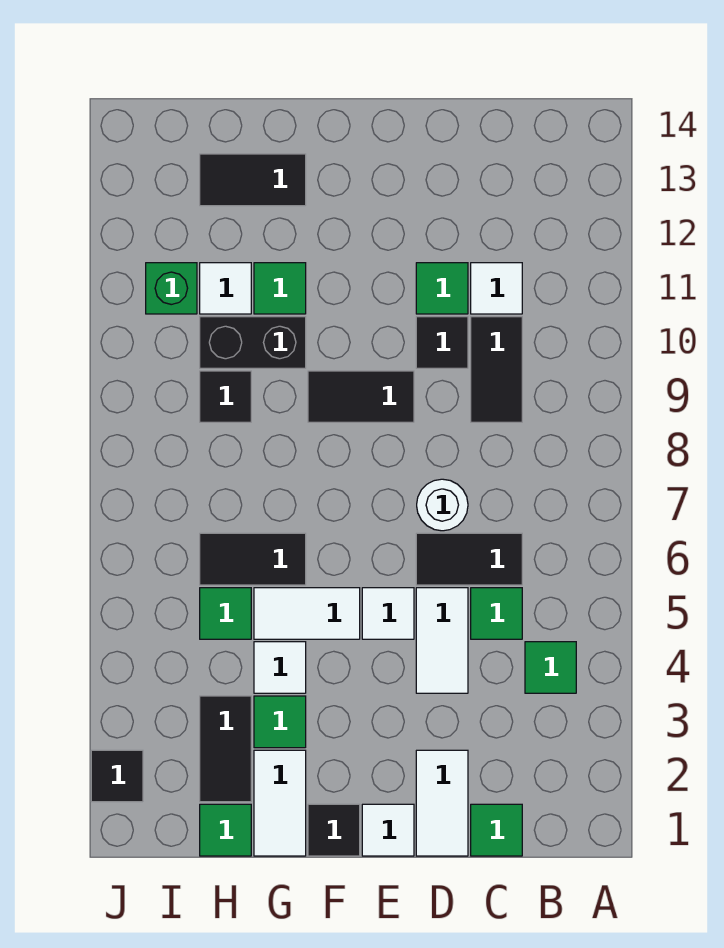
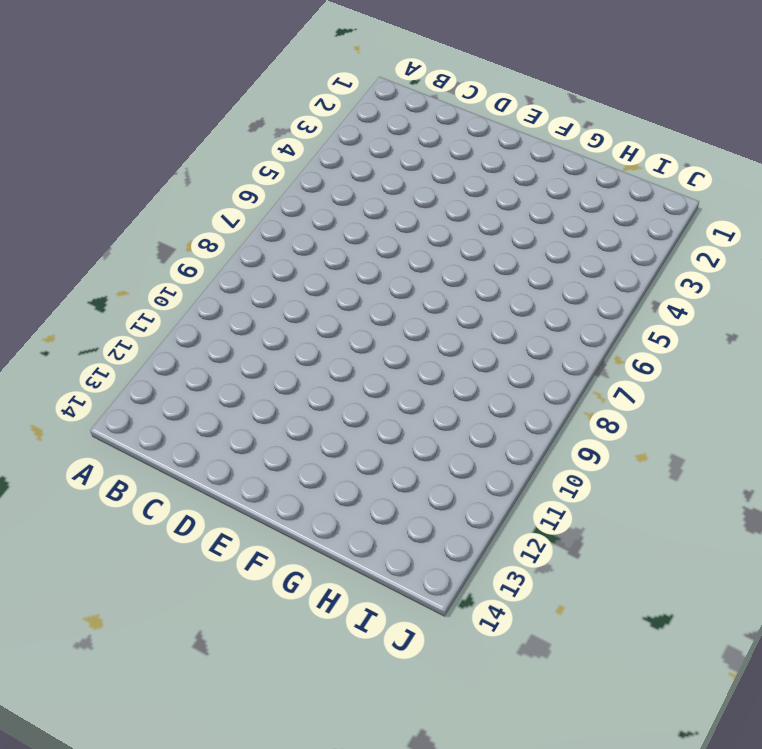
none -> green 1x1 tile [525,642,576,693]
none -> green 1x1 tile [471,804,522,856]
none -> green 1x1 tile [471,588,522,639]
none -> black 1x2 tile [416,533,522,585]

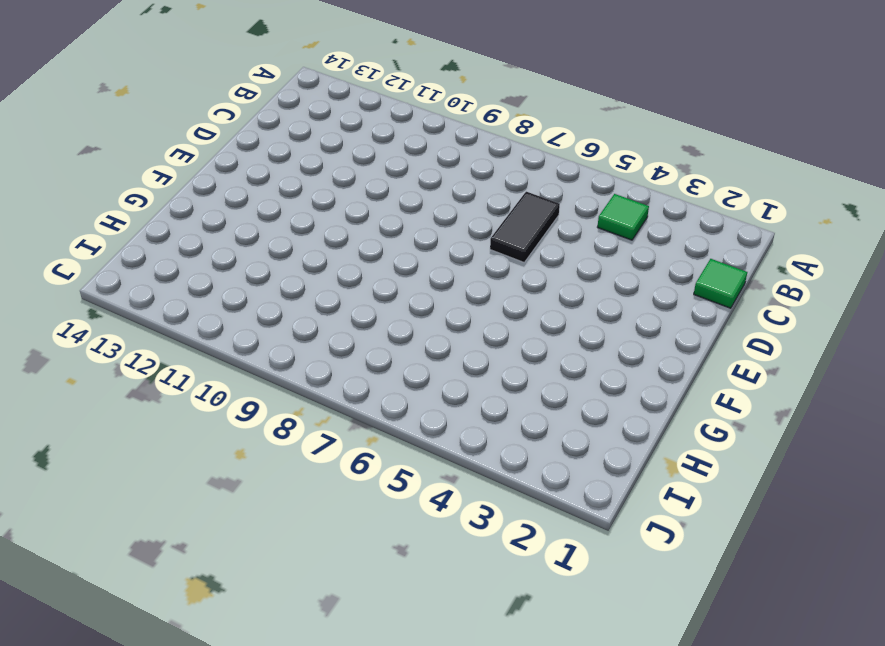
none -> green 1x1 tile [471,588,522,639]
none -> black 1x2 tile [471,317,522,422]
none -> white 1x1 tile [471,263,522,314]
none -> white 1x2 tile [416,750,468,856]

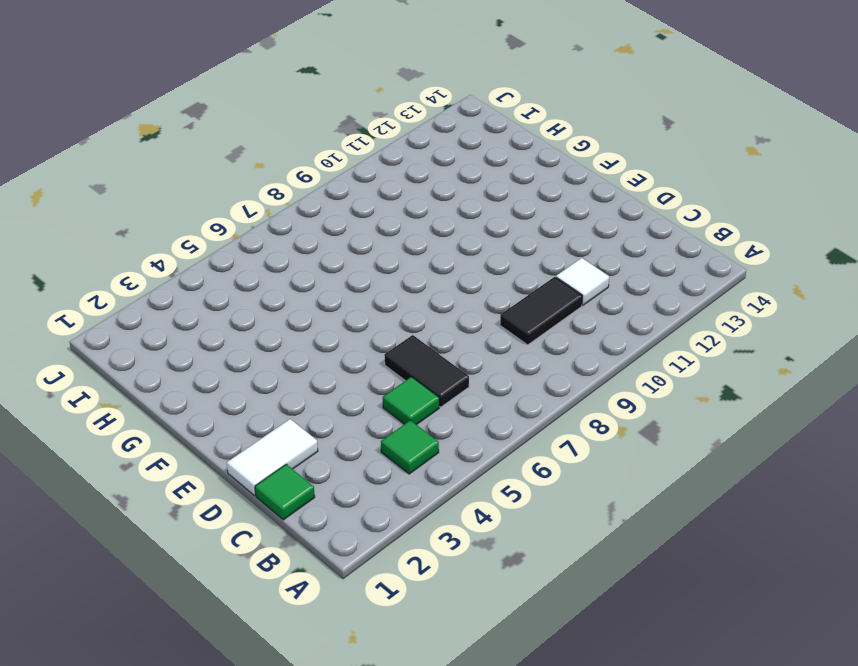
none -> white 1x2 tile [416,588,468,693]
none -> white 1x1 round brick [417,479,468,531]
none -> black 1x1 tile [416,317,468,368]
none -> green 1x1 tile [416,263,468,314]

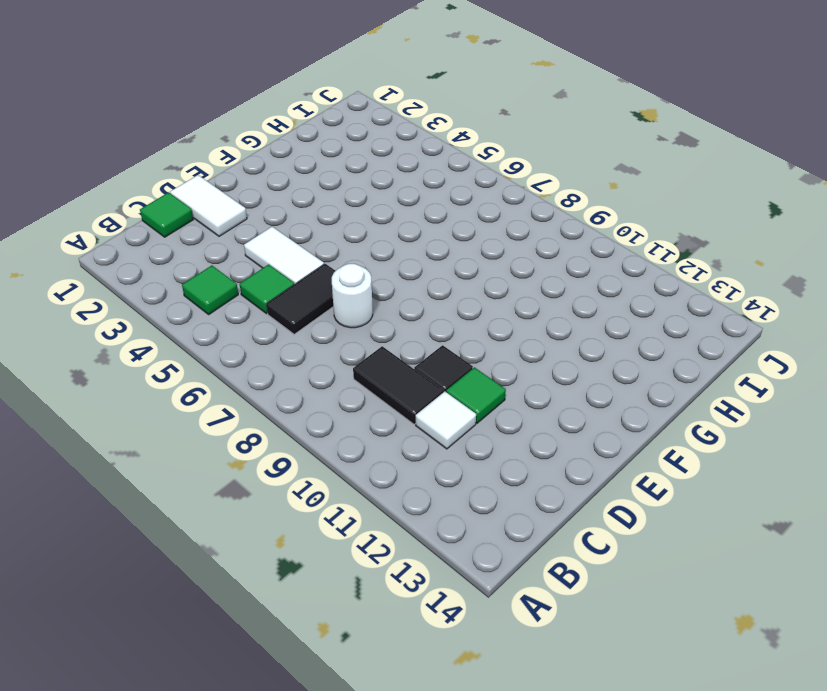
none -> white 1x1 tile [362,804,414,856]
none -> white 1x1 tile [362,588,414,639]
none -> black 1x2 tile [308,371,414,422]
none -> black 1x1 tile [308,804,360,856]

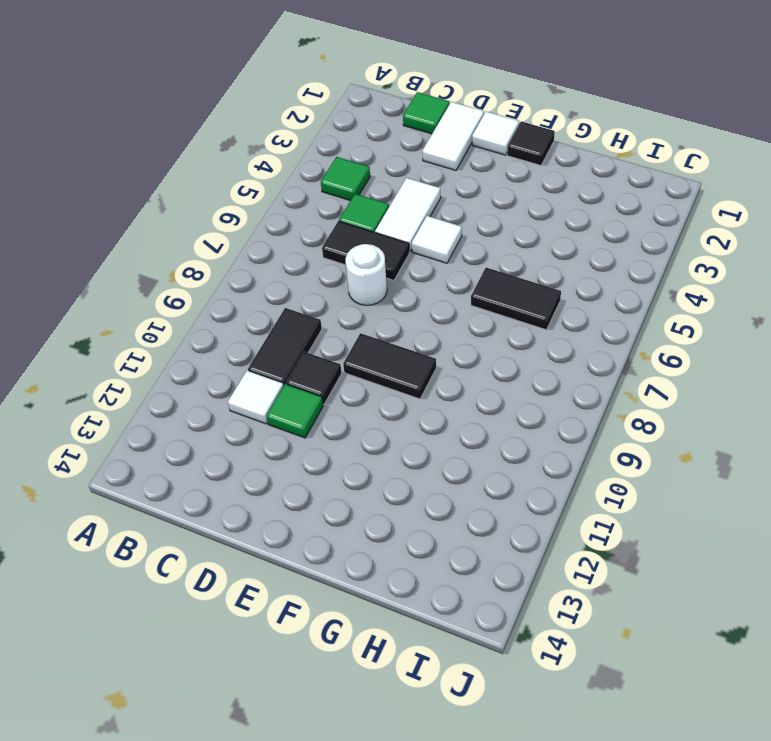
none -> white 1x2 tile [254,588,360,639]
none -> white 1x2 tile [254,750,306,856]
none -> green 1x1 tile [254,696,306,748]
none -> white 1x1 tile [254,642,306,693]

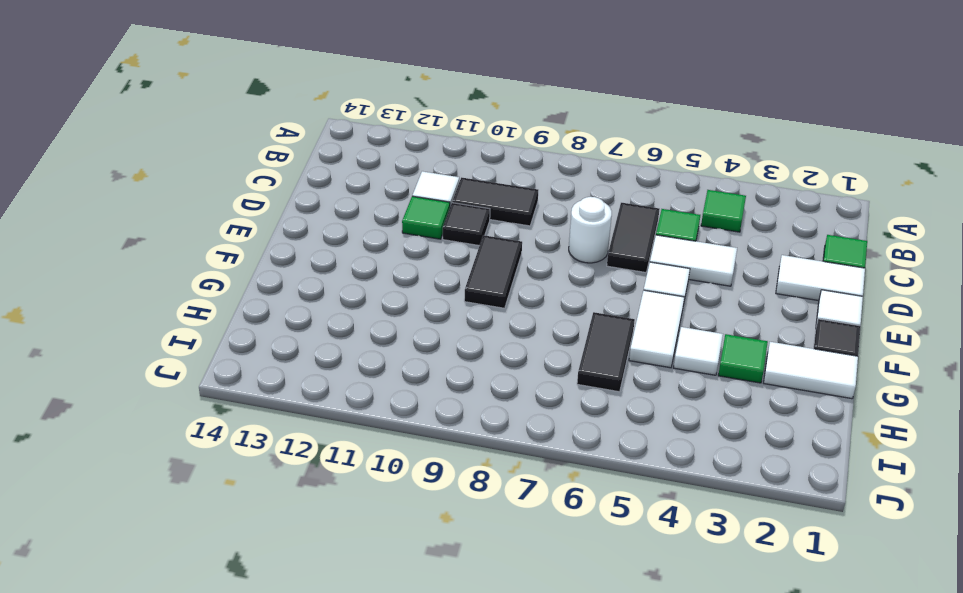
none -> black 1x2 brick [200,317,306,368]
none -> green 1x1 tile [254,263,306,314]
none -> black 1x2 tile [200,154,306,206]
none -> green 1x1 tile [200,804,251,856]

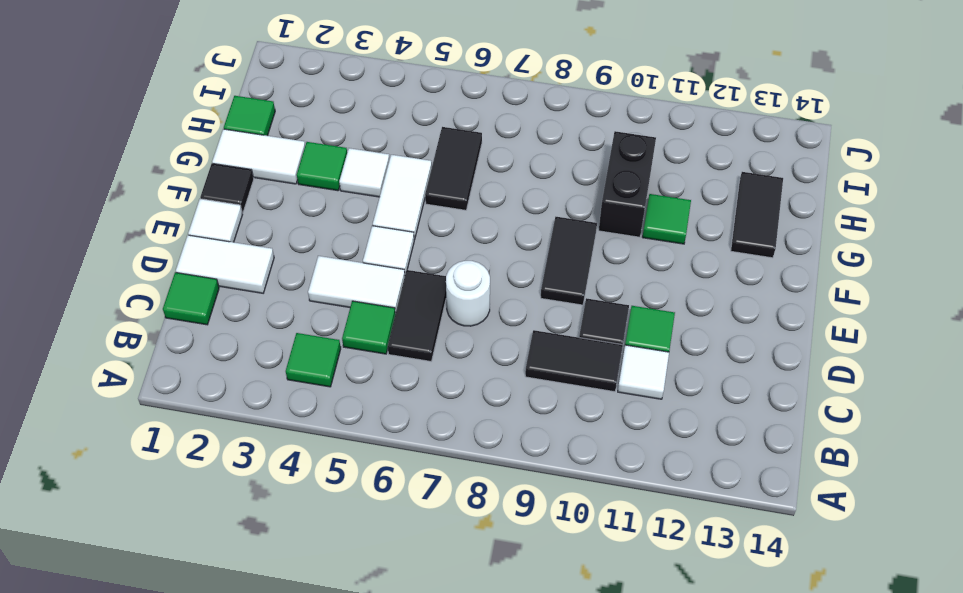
none -> black 1x2 tile [200,696,251,802]
none -> green 1x1 tile [200,588,251,639]
none -> black 1x1 tile [200,371,251,422]
none -> white 1x1 tile [200,263,251,314]

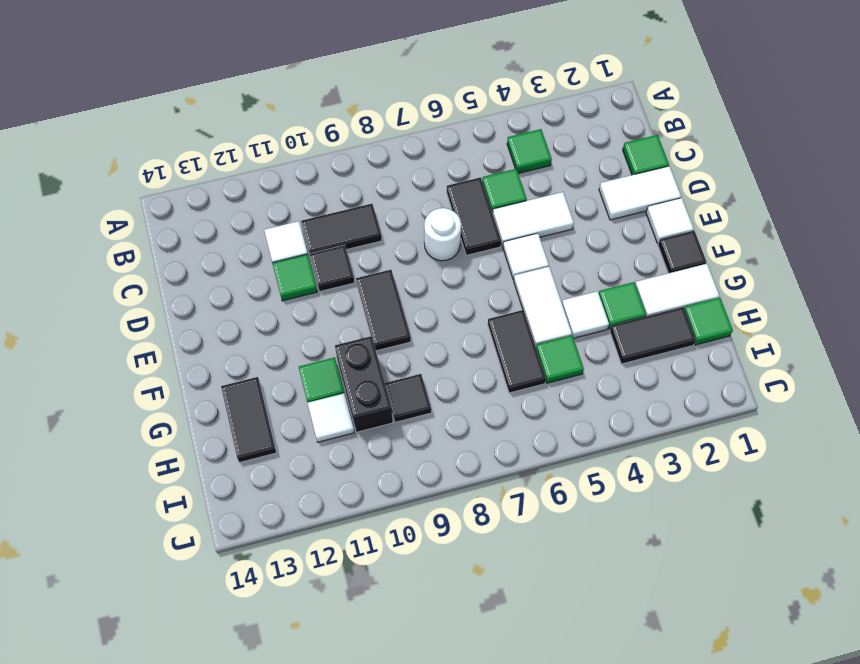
none -> green 1x1 brick [146,263,197,314]
none -> black 1x1 tile [91,750,143,802]

